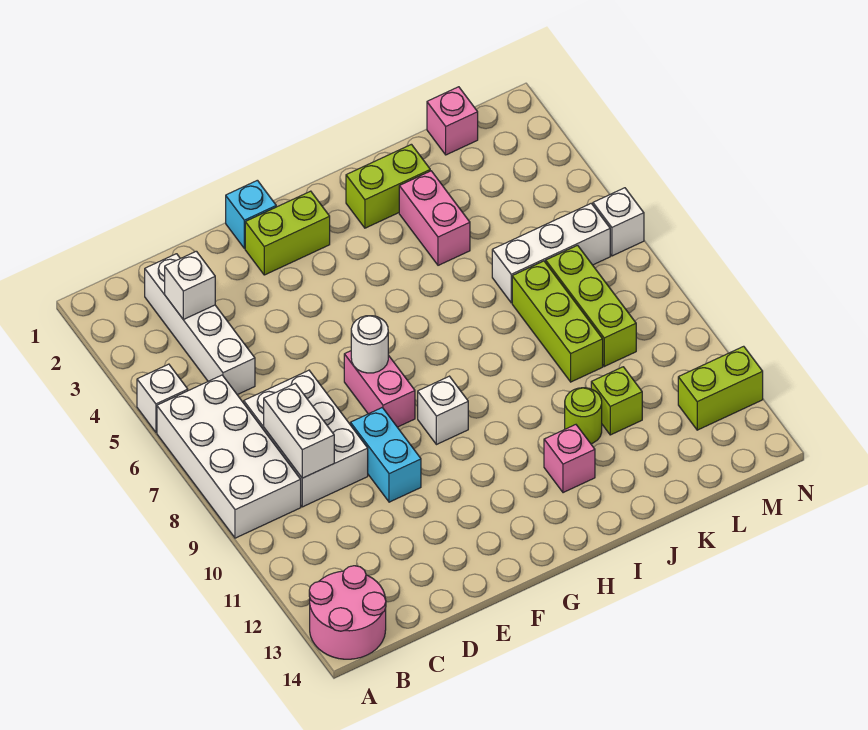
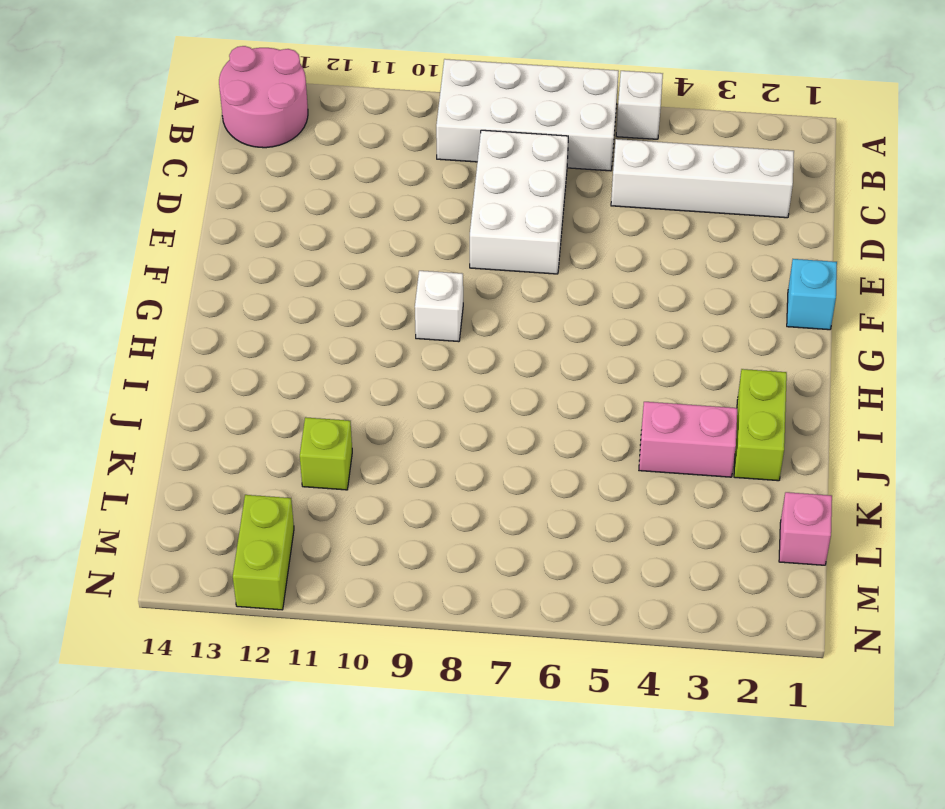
white 2x3 brick [470,130,568,274] -> white 2x3 brick turned to [244,370,368,507]
none -> cyan 1x2 brick [350,408,421,502]
none -> lime 1x2 brick [245,191,330,275]
none -> pink 1x2 brick [344,351,415,427]

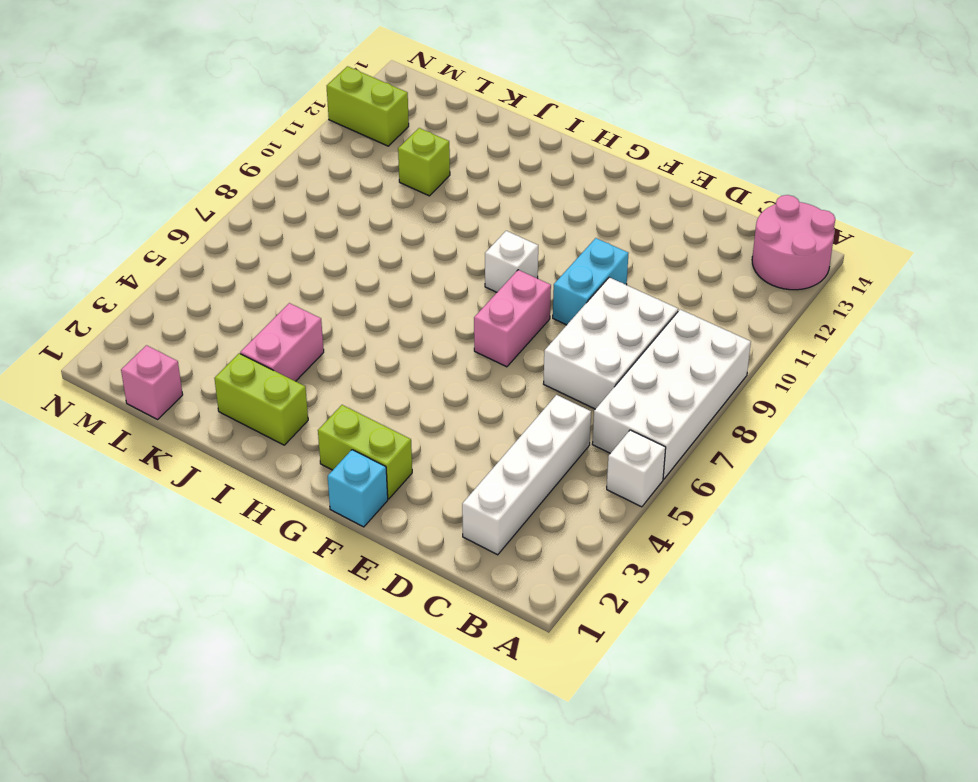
none -> pink 1x1 brick [544,425,595,493]
none -> lime 1x1 round brick [565,388,602,444]
none -> white 1x3 brick [492,203,610,303]

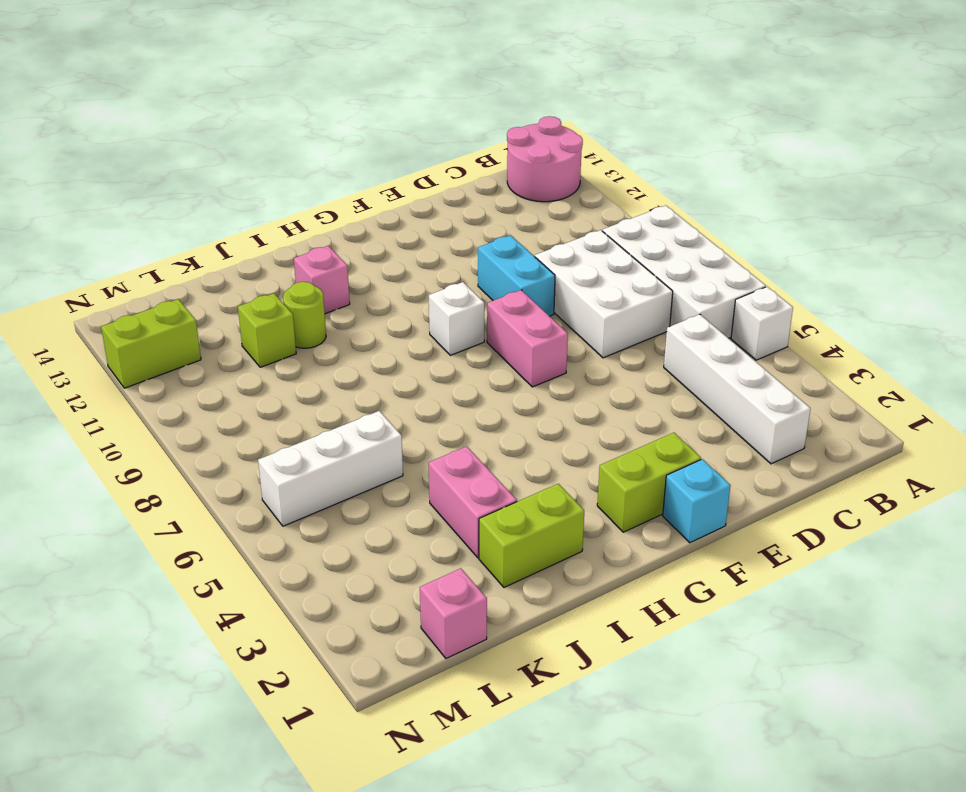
none -> lime 1x3 brick [512,261,603,382]
none -> lime 1x3 brick [546,245,636,366]
none -> white 1x1 brick [593,188,644,256]

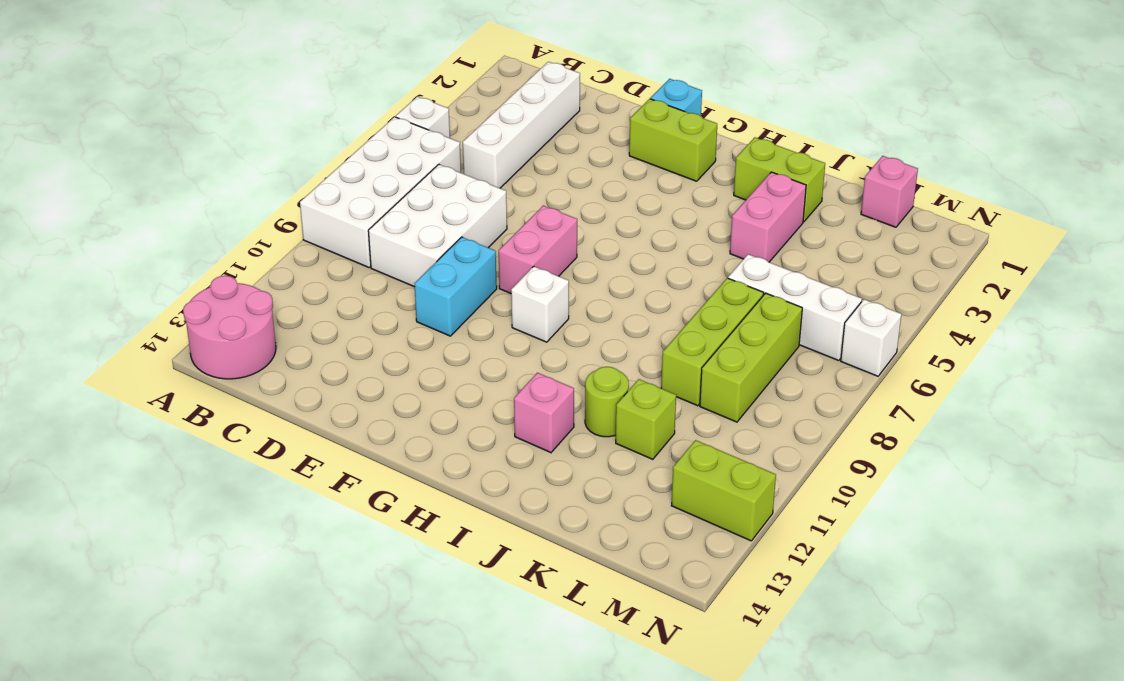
none -> white 1x1 brick [165,251,215,319]
none -> white 1x2 brick [264,383,334,478]
none -> white 1x1 round brick [351,316,388,373]

